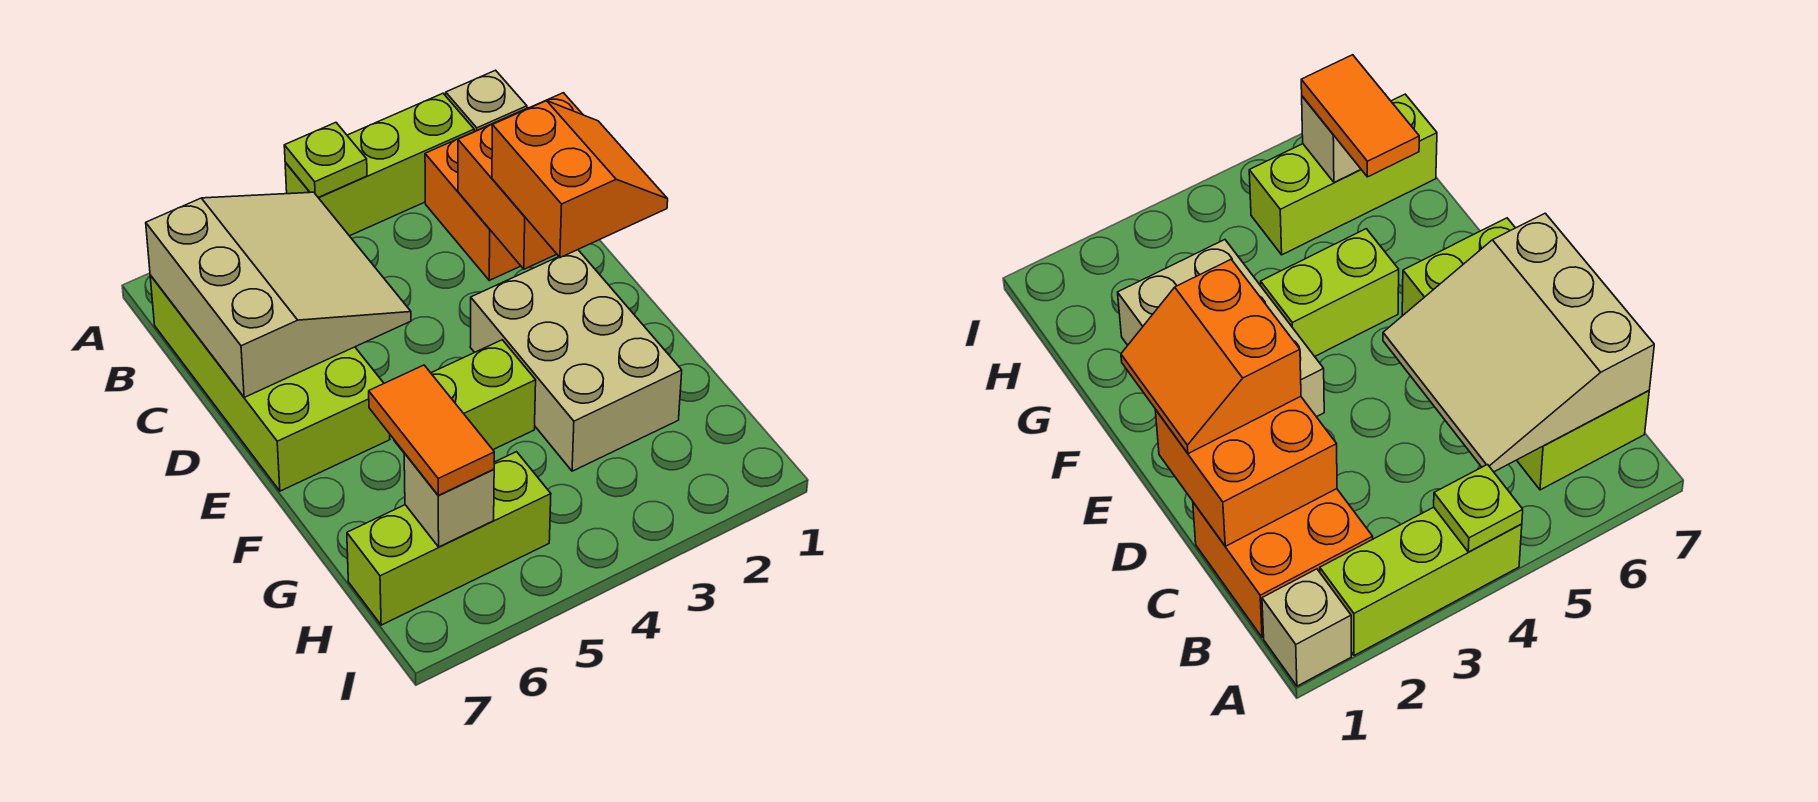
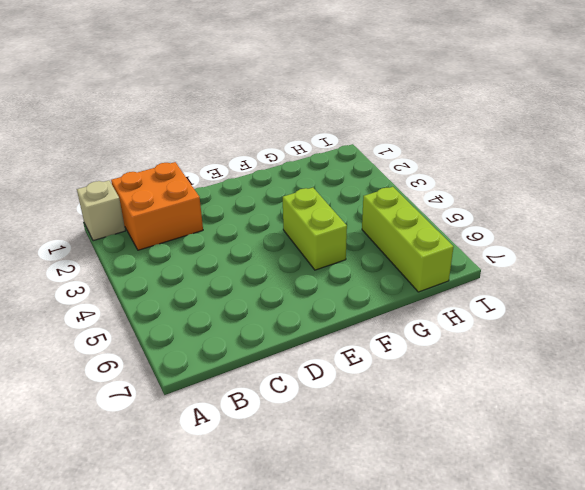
none -> lime 1x3 brick [285,93,474,236]
none -> lime 2x4 brick [150,275,390,491]
none -> tan 2x3 brick [470,250,682,471]

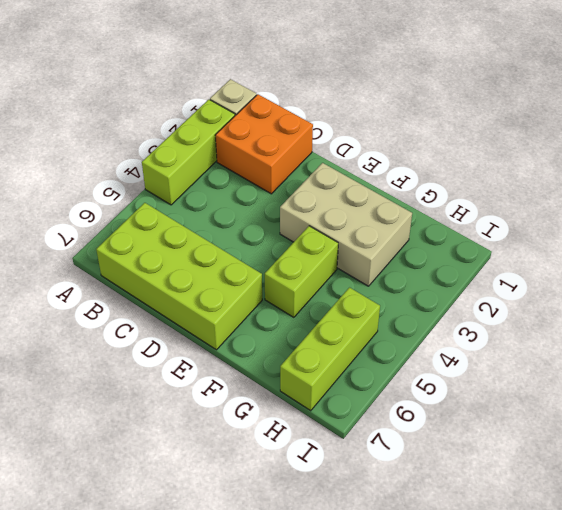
none -> lime 1x1 plate [284,123,367,197]
none -> tan 3x3 slope [146,192,411,397]
none -> orange 2x2 brick [458,93,583,269]

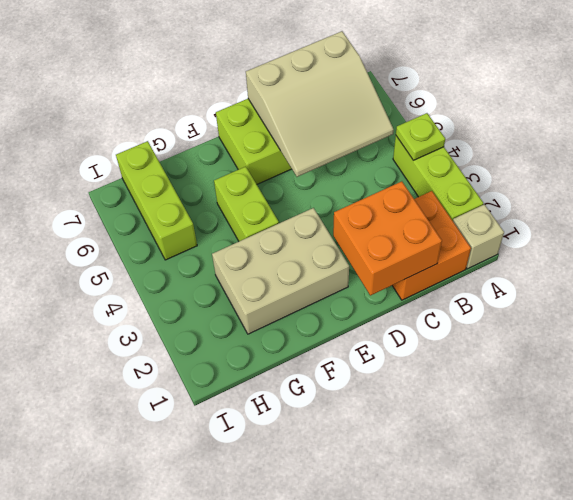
none -> tan 1x1 brick [404,453,494,547]
none -> orange 2x2 slope [492,101,668,258]
none -> orange 1x2 tile [369,365,494,495]

